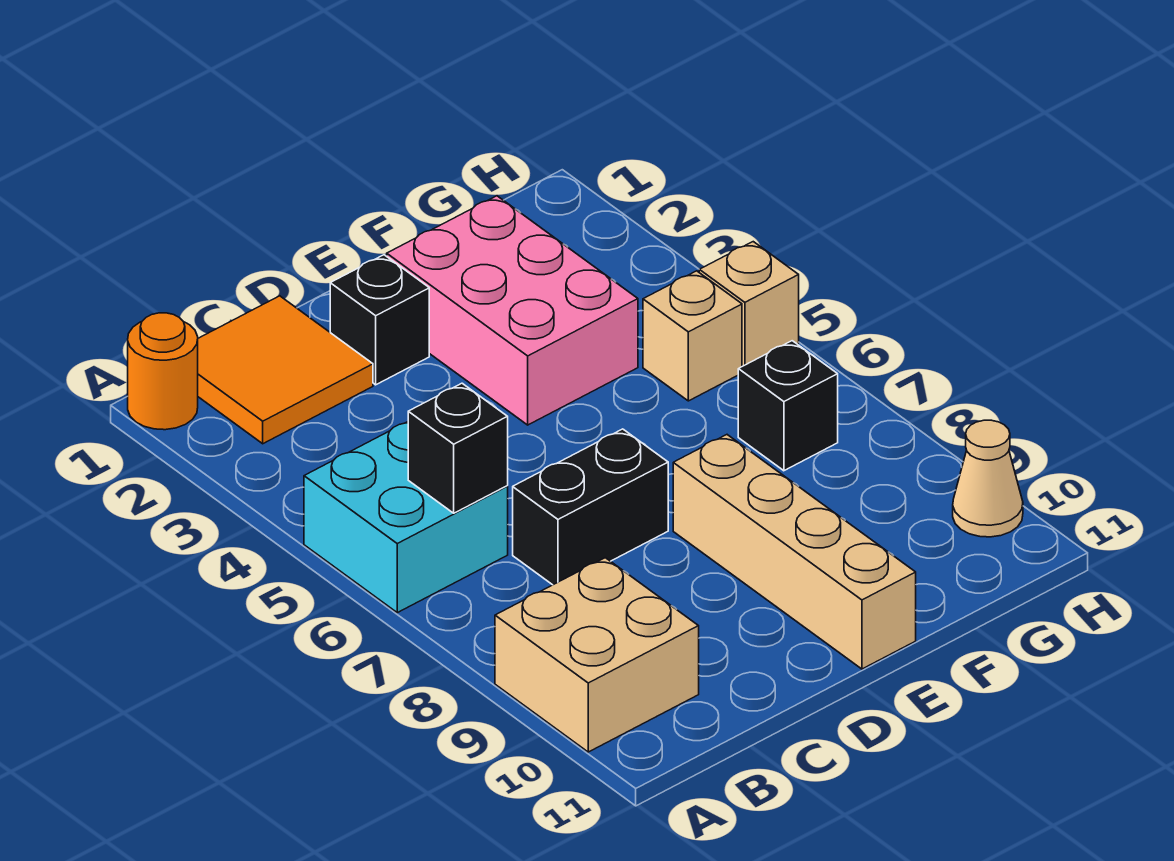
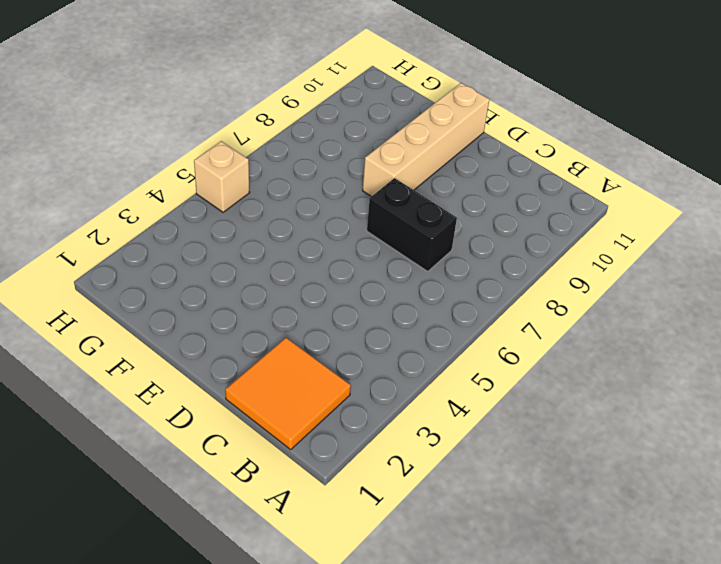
none -> orange 1x1 round brick [128,313,198,430]
none -> cyan 2x2 brick [304,422,508,613]
none -> tan 2x2 brick [495,558,699,752]

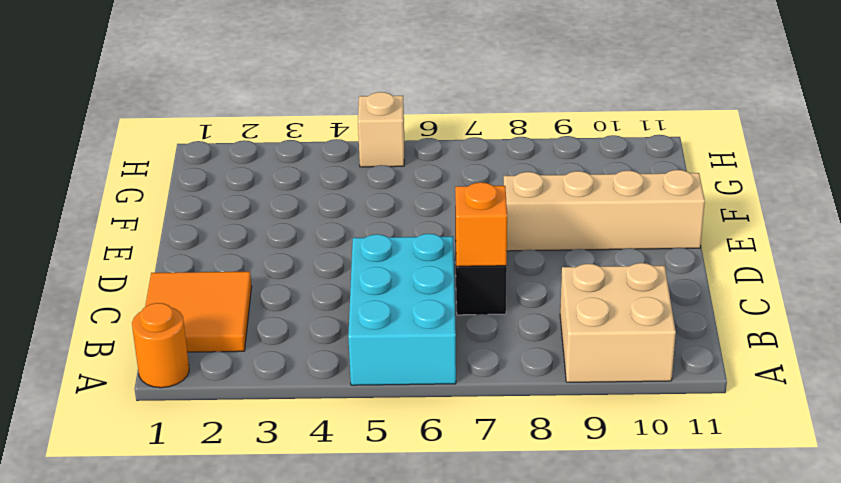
cyan 2x3 brick [348,234,456,385] -> cyan 2x2 brick [304,422,508,613]
orange 1x1 brick [455,182,507,266] -> none
none -> black 1x1 brick [330,255,429,385]
none -> pink 2x3 brick [387,196,638,425]
none -> tan 1x1 brick [643,271,742,401]

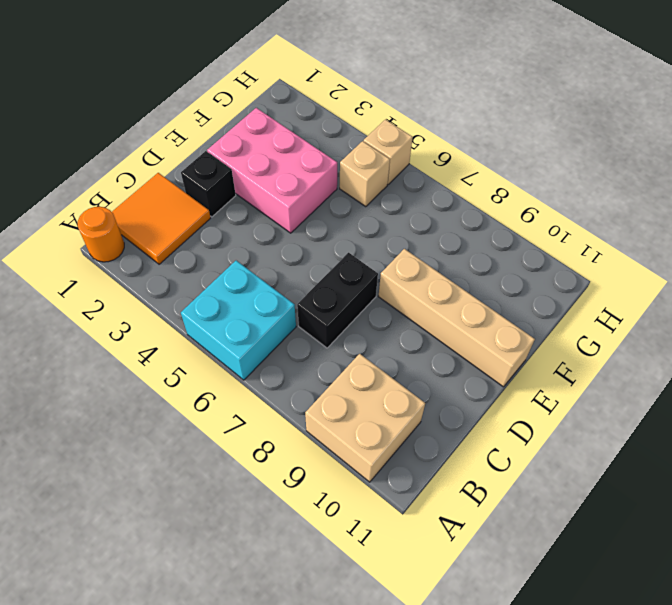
none -> black 1x1 brick [738,341,838,471]
none -> tan 1x1 cone [953,420,1023,537]
none -> black 1x1 brick [408,383,508,513]

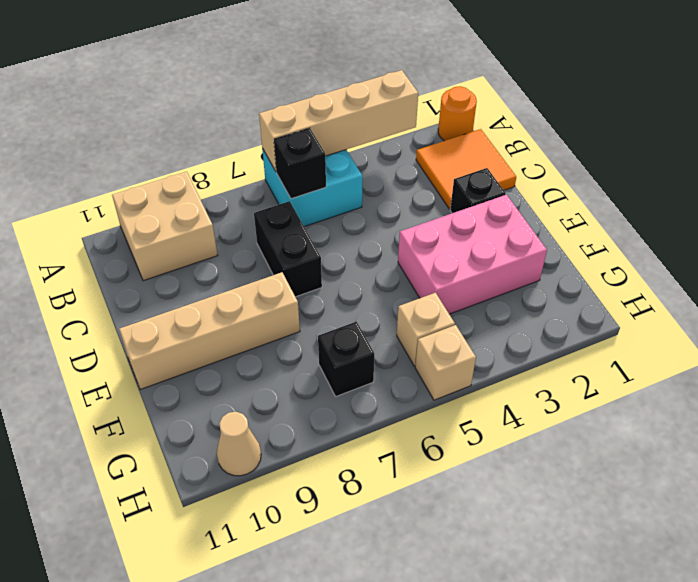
tan 1x4 brick [259,70,418,171] -> none

